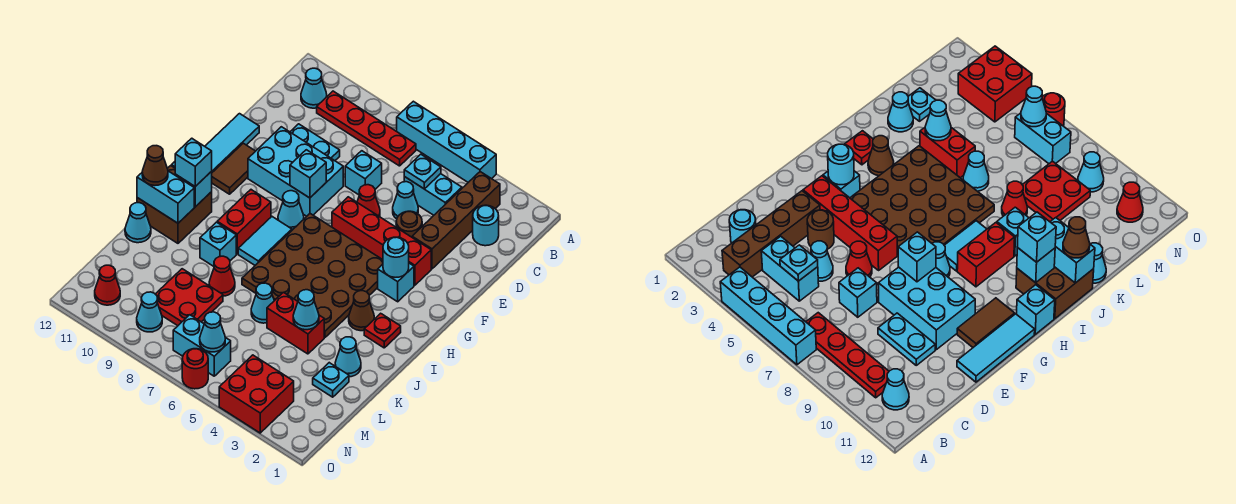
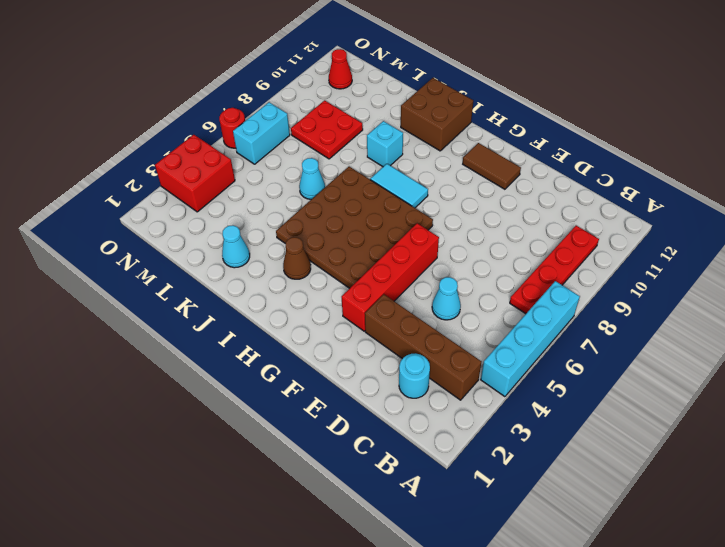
none -> cyan 1x1 cone [301,68,327,108]
none -> cyan 1x2 brick [404,174,462,215]
none -> cyan 1x1 brick [345,151,382,195]
none -> cyan 1x2 plate [290,124,340,161]

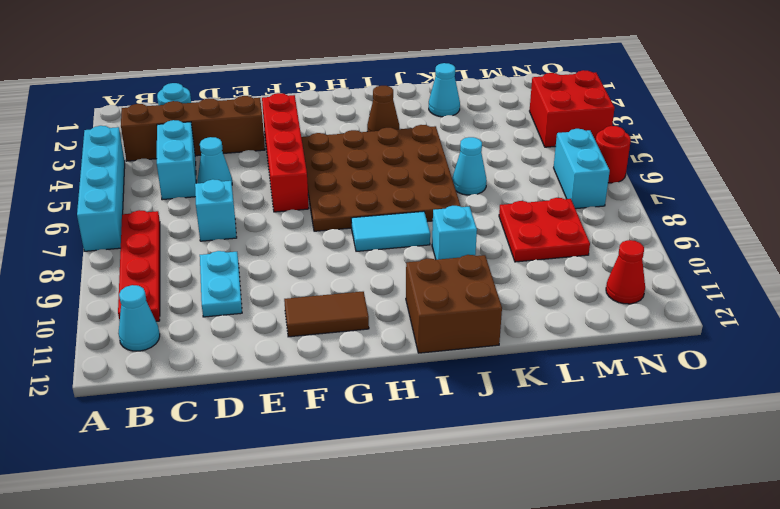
none -> brown 1x1 round brick [396,211,422,237]
none -> red 1x1 cone [357,185,380,217]
none -> cyan 2x3 brick [248,127,343,216]
none -> cyan 1x3 tile [205,114,259,172]

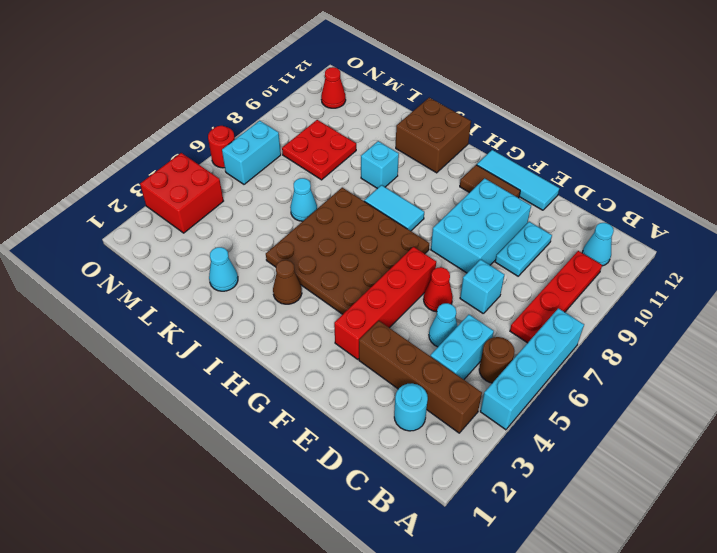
brown 1x1 round brick [479,337,515,383] -> brown 1x1 round brick moved to [396,211,422,237]
none -> cyan 1x1 brick [378,263,414,302]
none -> cyan 1x1 cone [278,191,304,230]
none -> red 1x2 brick [217,190,271,254]
none -> cyan 1x1 brick [1017,285,1055,334]

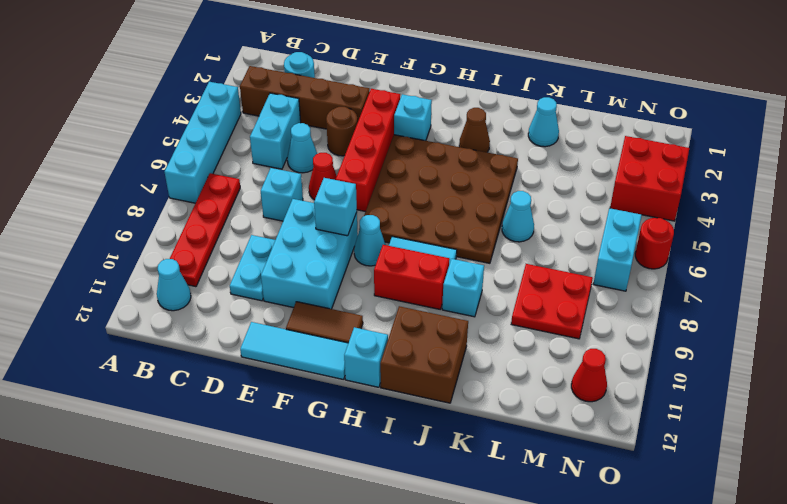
none -> red 1x1 plate [364,313,401,348]
none -> red 1x2 brick [267,292,324,354]
none -> red 1x1 cone [209,256,235,296]
none -> cyan 1x1 cone [125,203,151,243]

